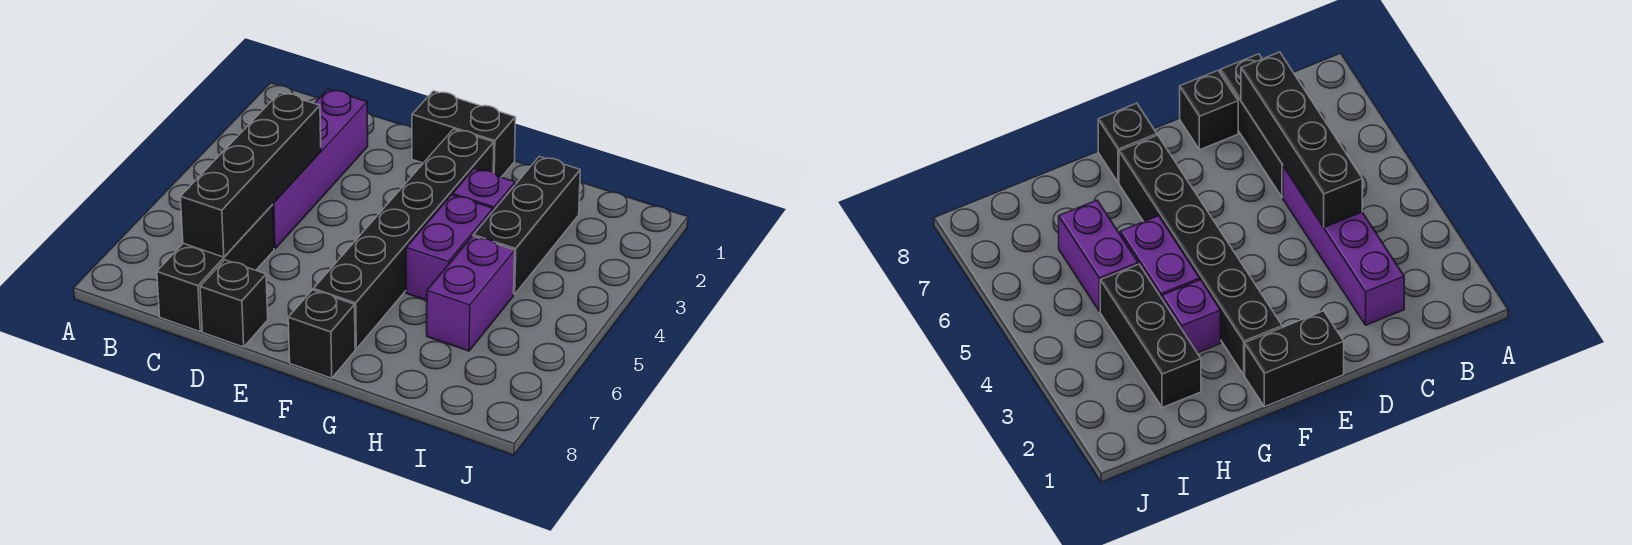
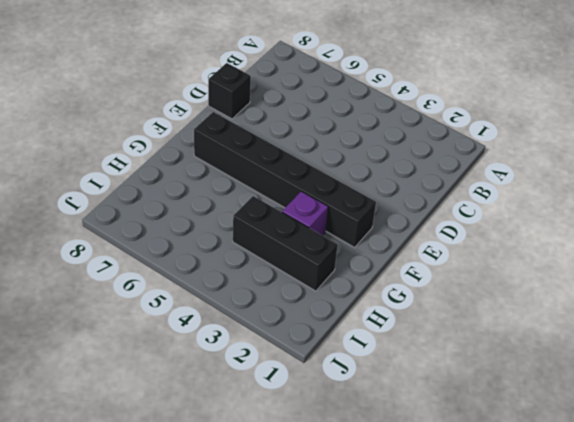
none -> purple 1x4 brick [272,89,368,249]
none -> black 1x3 brick [157,205,274,332]

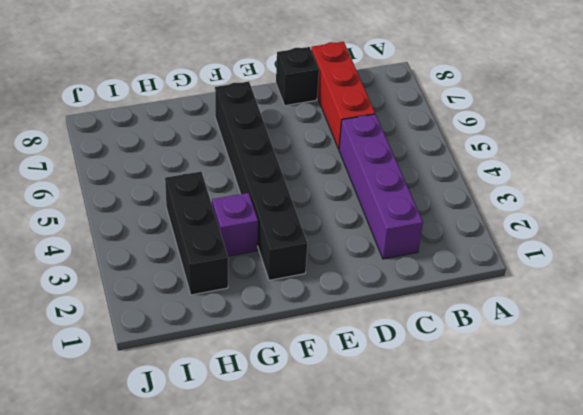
red 1x3 brick [311,42,375,149] -> black 1x3 brick [157,205,274,332]
none -> black 1x2 brick [412,91,516,177]
none -> black 1x1 brick [288,290,355,378]

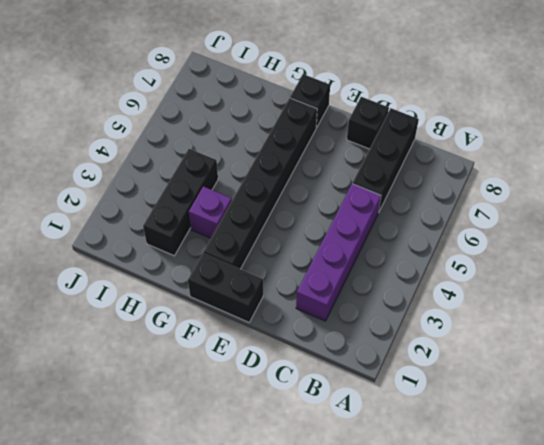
none -> purple 1x2 brick [406,195,493,300]
none -> purple 1x2 brick [427,236,515,351]

